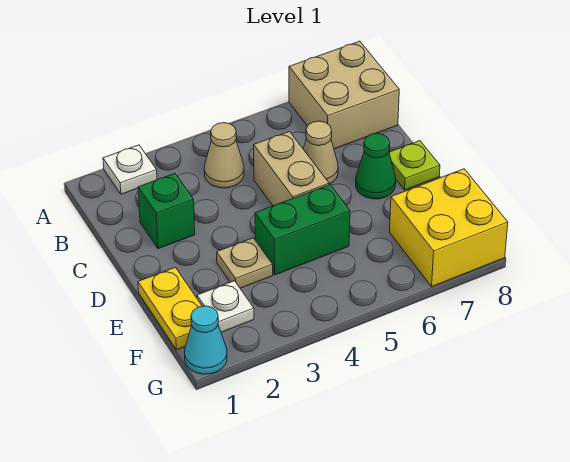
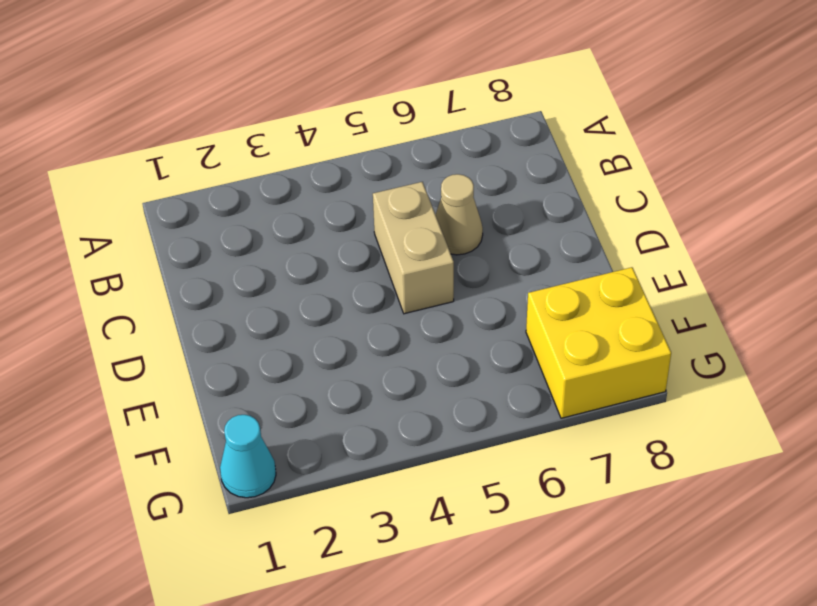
none -> white 1x1 plate [103,145,157,194]
none -> tan 2x2 brick [289,41,399,149]
none -> tan 1x1 cone [204,123,244,188]

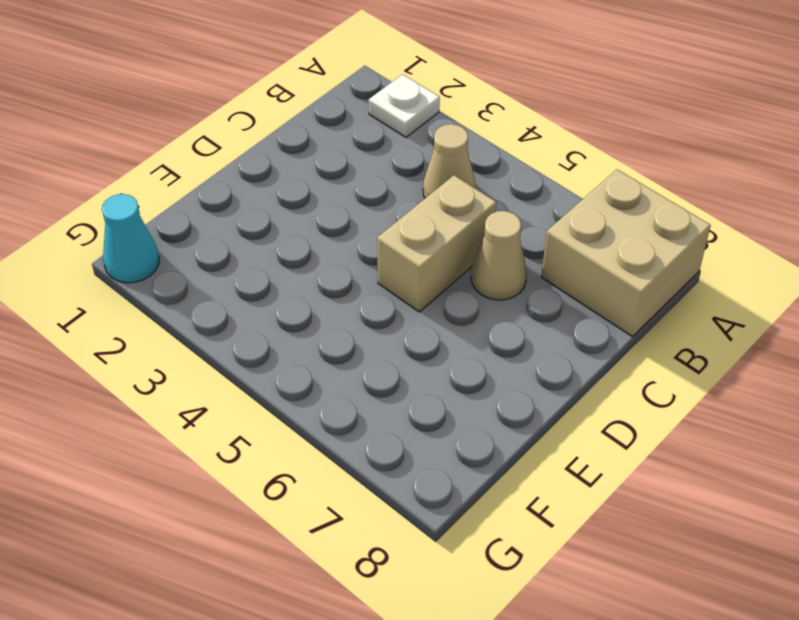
none -> green 1x1 brick [138,173,195,249]
none -> green 1x1 cone [356,133,396,199]
none -> lime 1x1 plate [389,141,440,190]

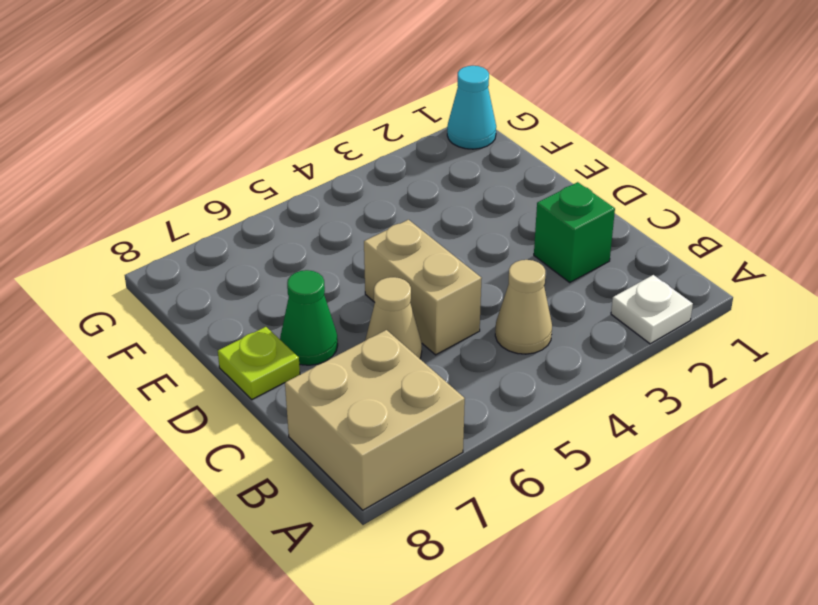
none -> yellow 1x2 plate [138,267,202,350]
none -> tan 1x1 plate [217,238,273,288]
none -> green 1x2 brick [255,185,350,275]

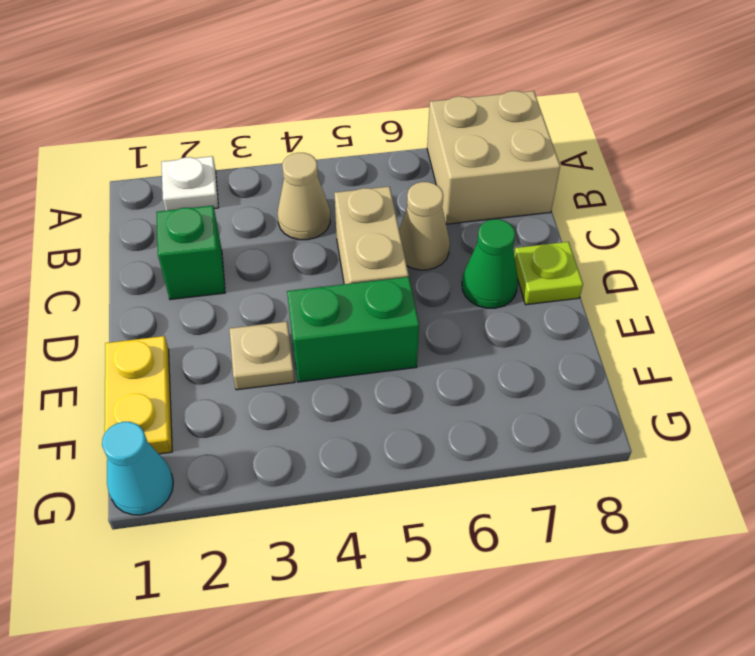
none -> white 1x1 plate [197,281,254,332]
none -> yellow 2x2 brick [390,169,508,287]

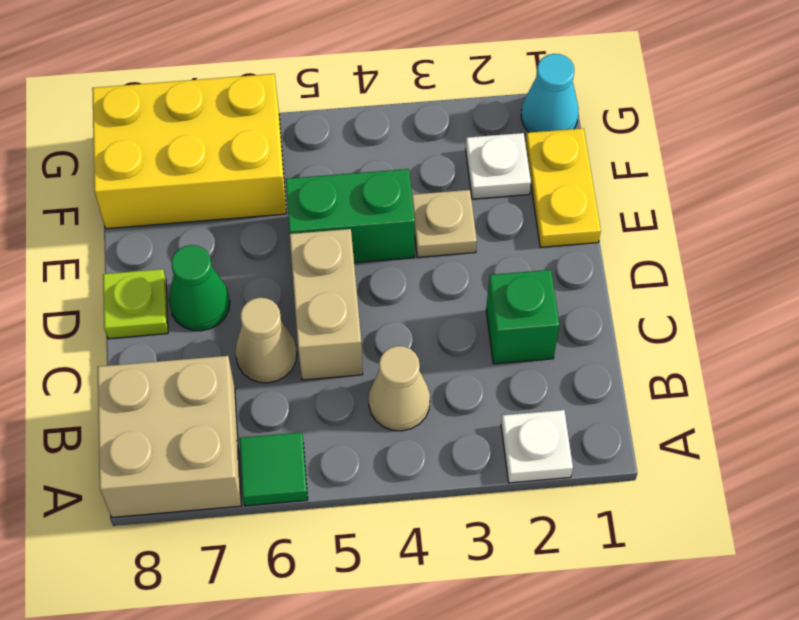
green 1x1 tile [239,432,308,506] -> none
yellow 2x3 brick [92,74,286,229] -> yellow 2x2 brick [390,169,508,287]

